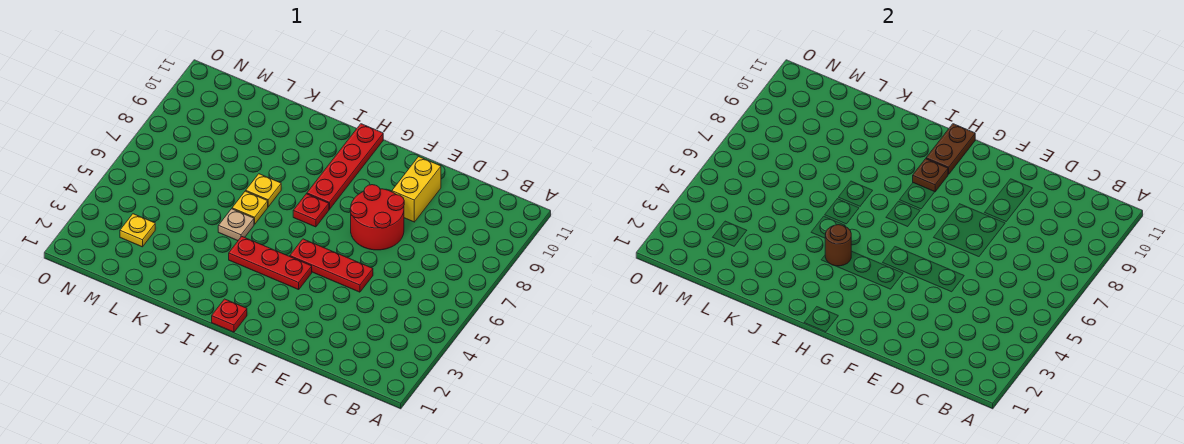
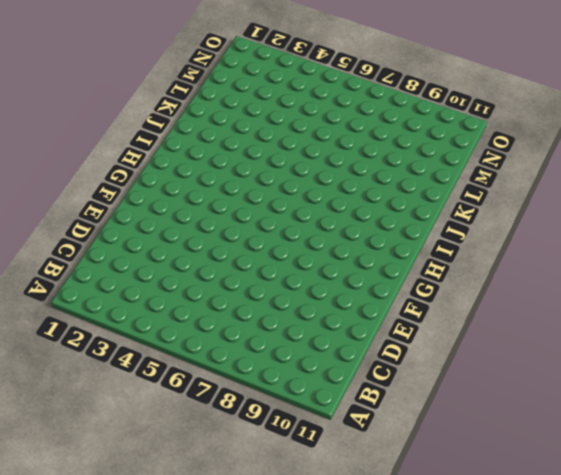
none -> red 1x3 plate [290,239,373,292]
none -> red 2x2 round brick [350,185,404,250]
none -> yellow 1x2 brick [392,156,441,222]

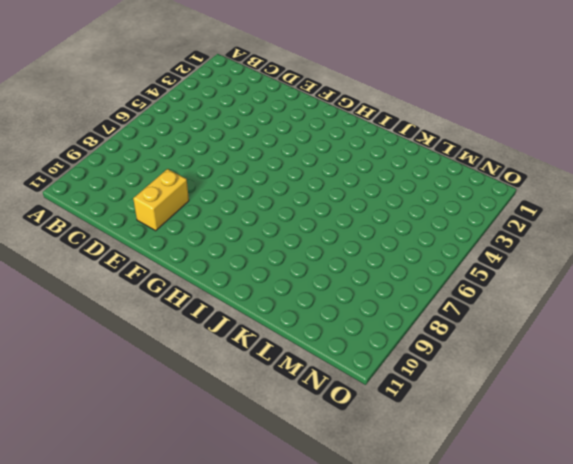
none -> red 1x3 plate [290,239,373,292]
none -> red 2x2 round brick [350,185,404,250]
none -> red 1x3 plate [229,236,312,290]

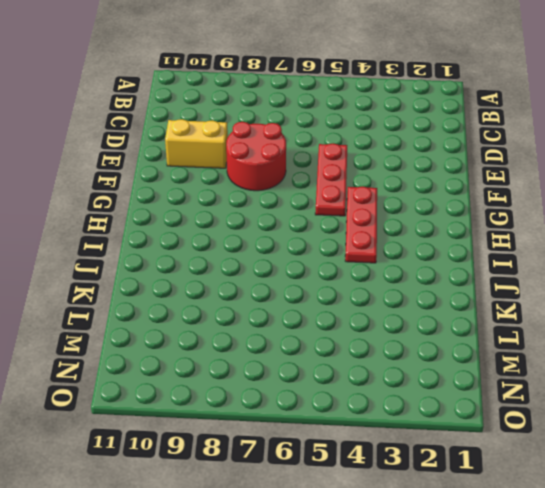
none -> red 1x1 plate [212,299,247,332]
none -> red 1x1 plate [293,194,329,227]
none -> red 1x4 plate [307,124,383,209]

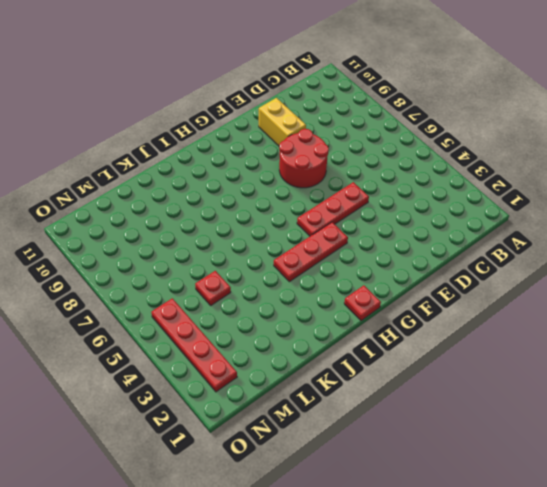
red 1x1 plate [195,271,231,305] -> red 1x1 plate moved to [293,194,329,227]
red 1x4 plate [151,298,237,392] -> red 1x4 plate moved to [307,124,383,209]
none -> tan 1x1 plate [218,209,254,241]
none -> yellow 1x1 plate [232,191,268,224]
none -> yellow 1x1 plate [246,174,281,207]

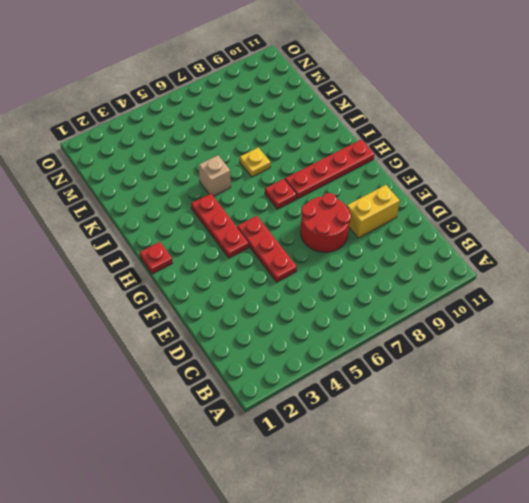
tan 1x1 brick [199,155,231,196] -> tan 1x1 plate [218,209,254,241]
none -> yellow 1x1 plate [232,191,268,224]
none -> yellow 1x1 plate [120,214,155,247]
none -> brown 1x1 plate [913,159,948,192]

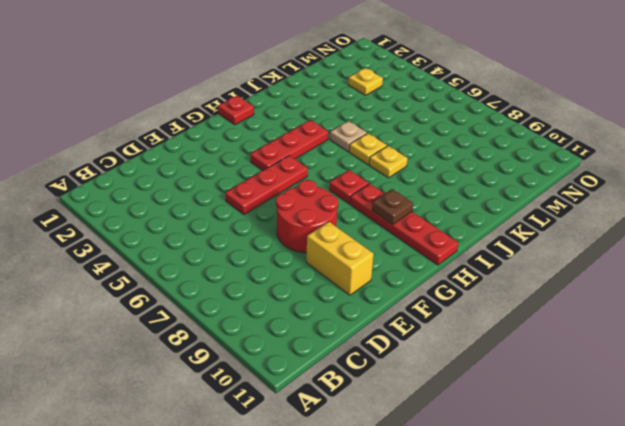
none -> brown 1x2 plate [926,124,975,174]
none -> brown 1x1 round brick [825,225,851,266]

